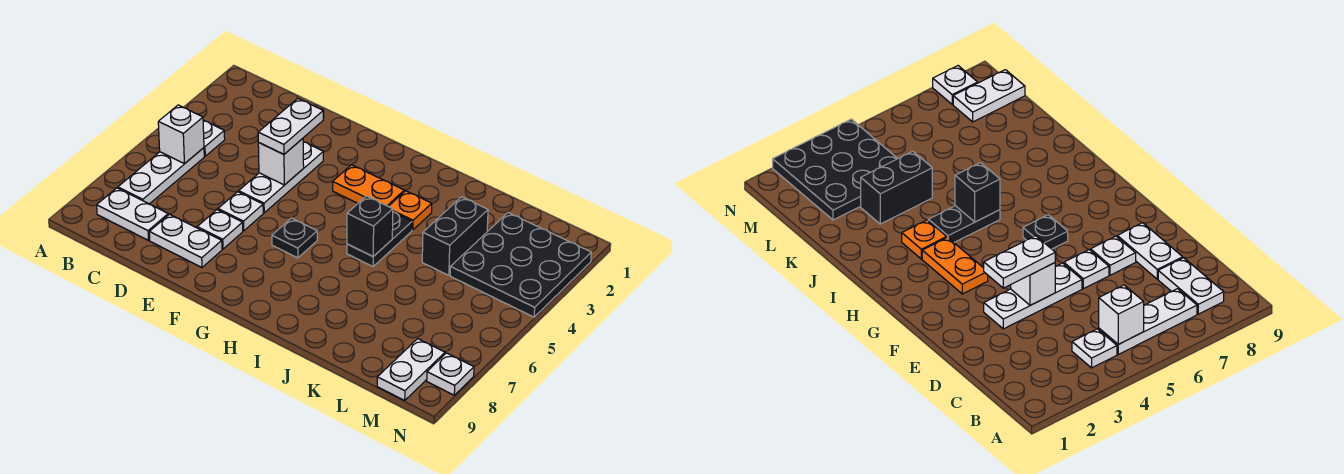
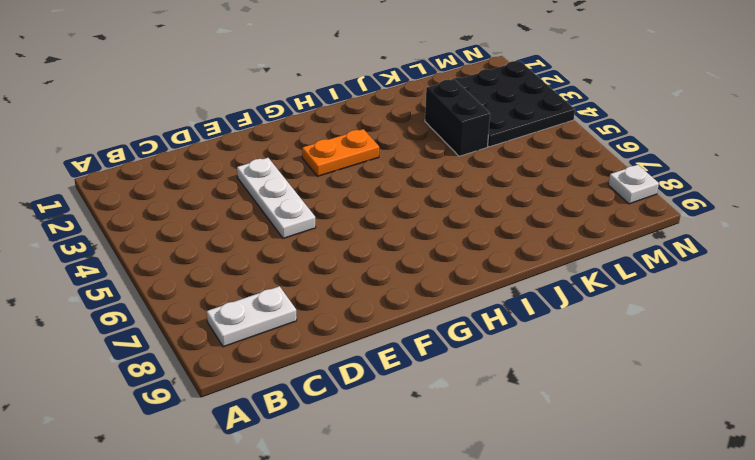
none -> white 1x1 plate [203,120,225,156]
none -> white 1x3 plate [118,148,204,204]
none -> white 1x2 plate [149,214,222,267]

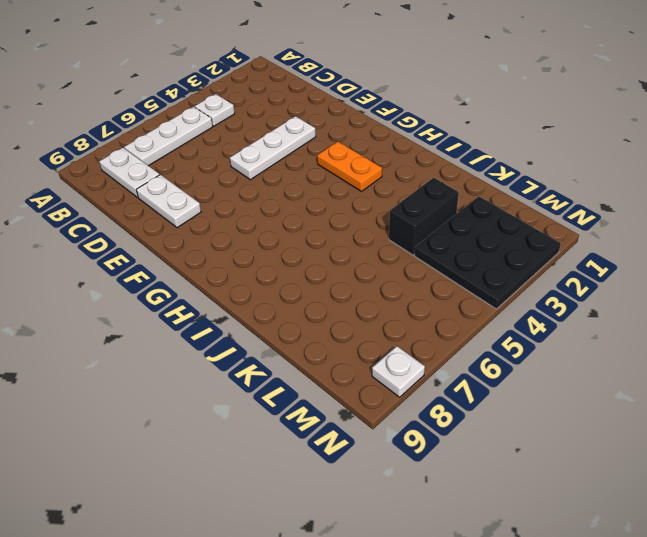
none -> white 1x1 plate [218,192,263,231]
none -> white 1x1 plate [197,210,243,249]
none -> black 1x1 plate [272,218,317,258]

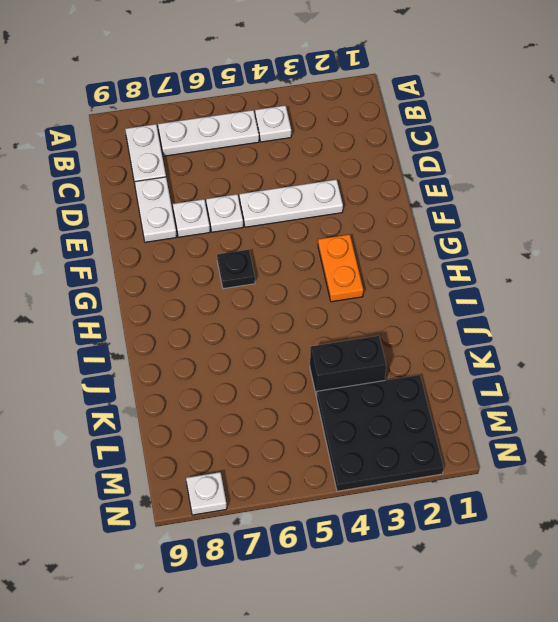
none -> orange 1x1 plate [389,191,432,230]
none -> black 1x2 plate [347,212,412,266]
none -> white 1x2 plate [377,339,445,400]

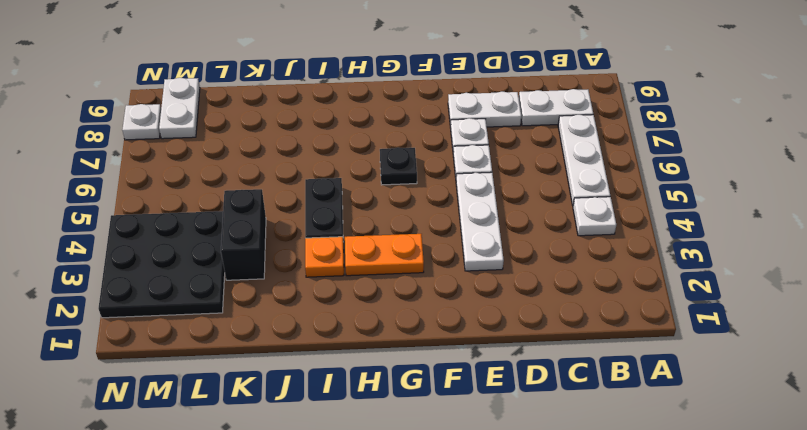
none -> white 1x1 brick [158,105,204,164]
none -> white 1x1 brick [258,139,304,185]
none -> black 1x1 brick [347,196,393,256]

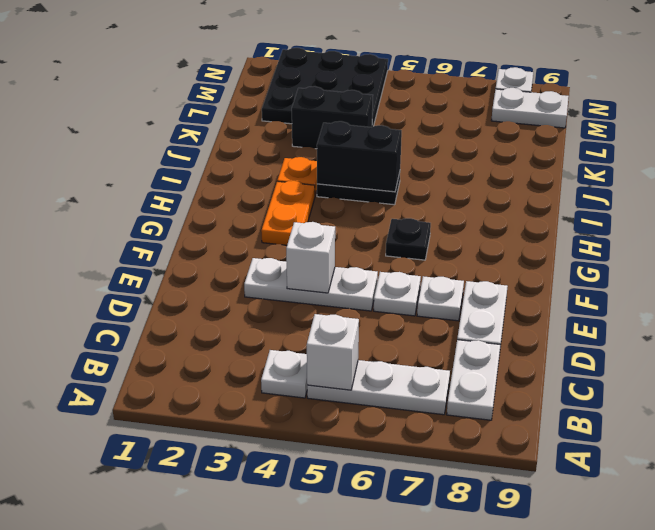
black 1x2 brick [317,121,402,192] -> black 1x1 brick [347,196,393,256]
none -> white 1x2 plate [258,99,323,154]

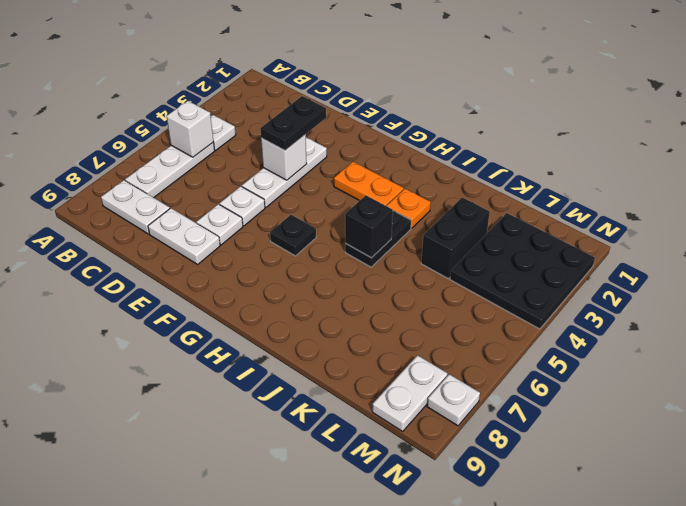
black 1x2 plate [260,96,326,150] -> white 1x2 plate [258,99,323,154]

